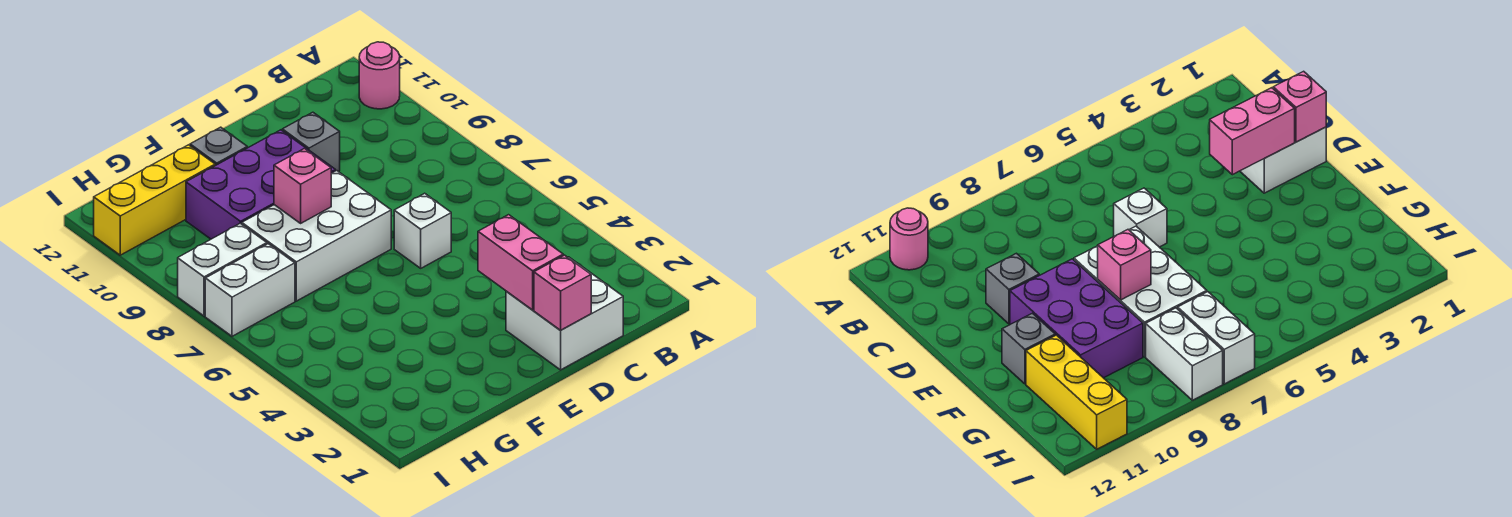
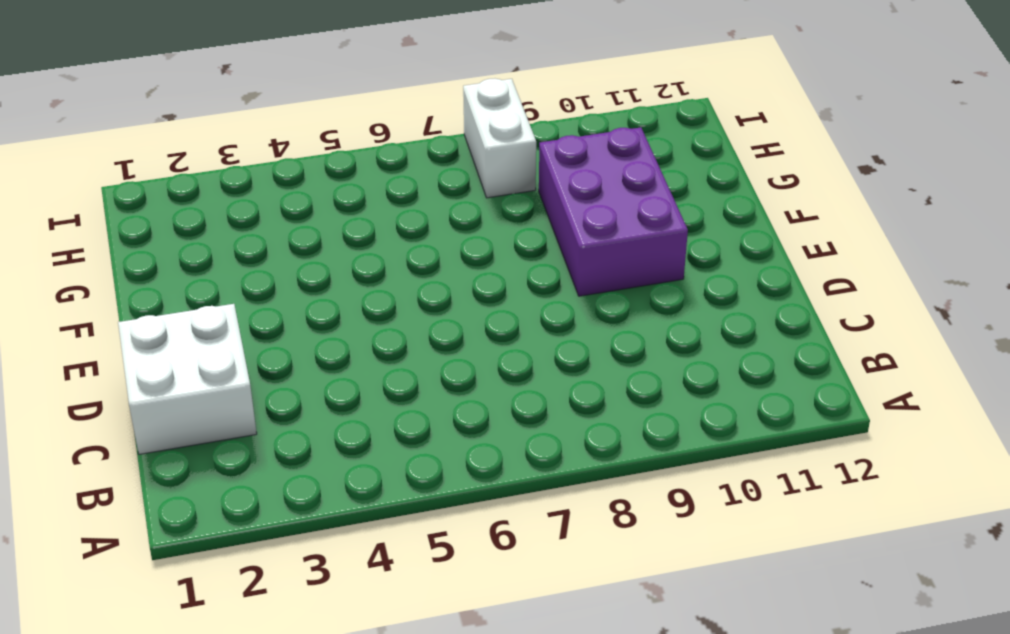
none -> pink 1x1 round brick [359,42,400,109]
none -> white 1x1 brick [394,193,451,268]
none -> grey 1x1 brick [282,112,340,171]

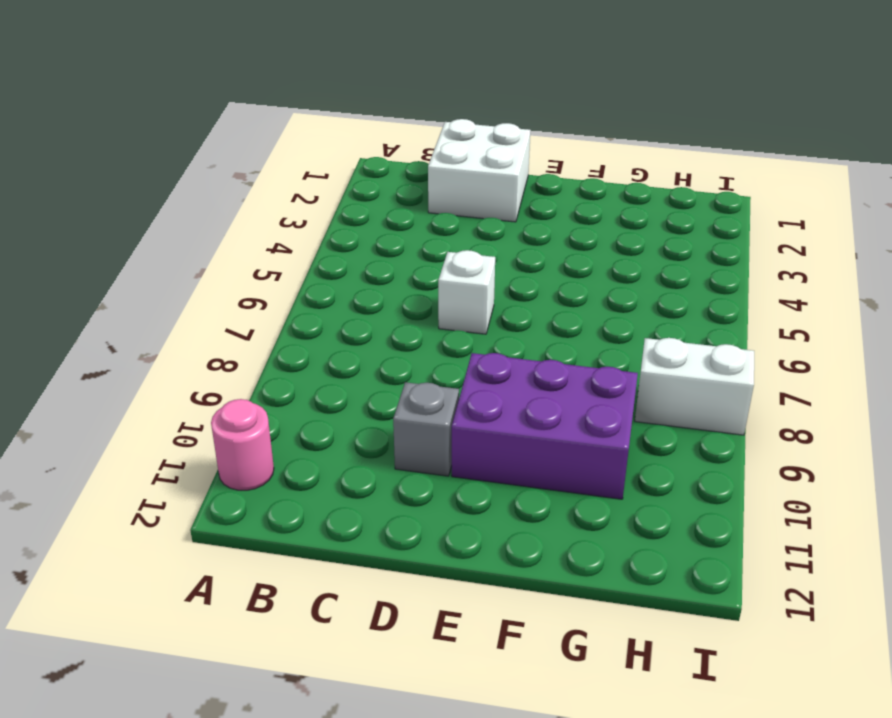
none -> white 2x3 brick [242,171,391,301]
none -> grey 1x1 brick [190,127,247,165]
none -> yellow 1x3 brick [94,145,215,255]

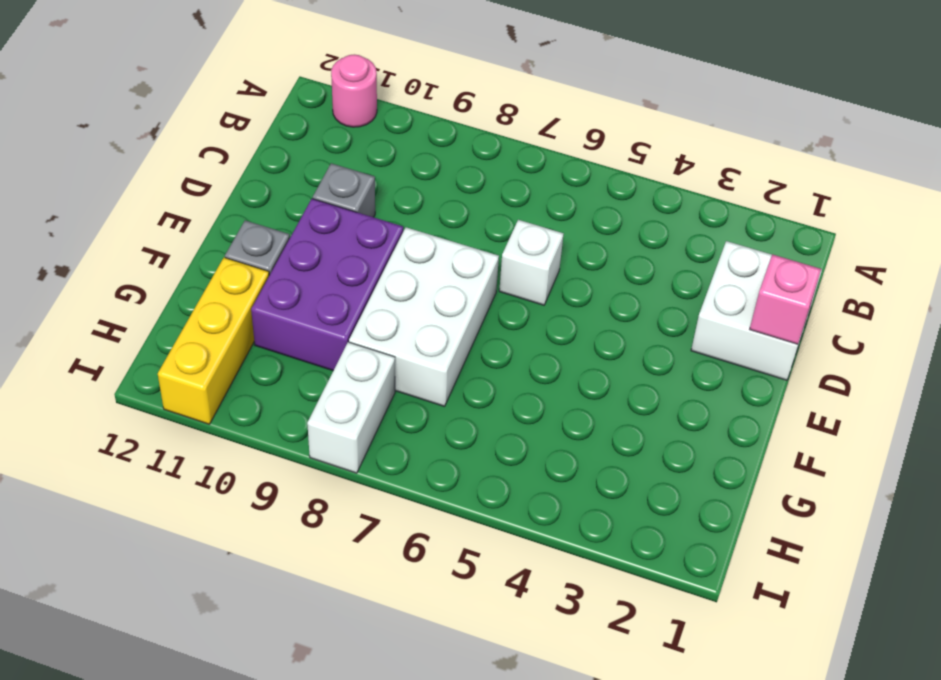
none -> white 1x2 brick [205,244,295,336]
none -> pink 1x2 brick [478,215,563,310]
none -> pink 1x1 brick [274,149,331,223]

